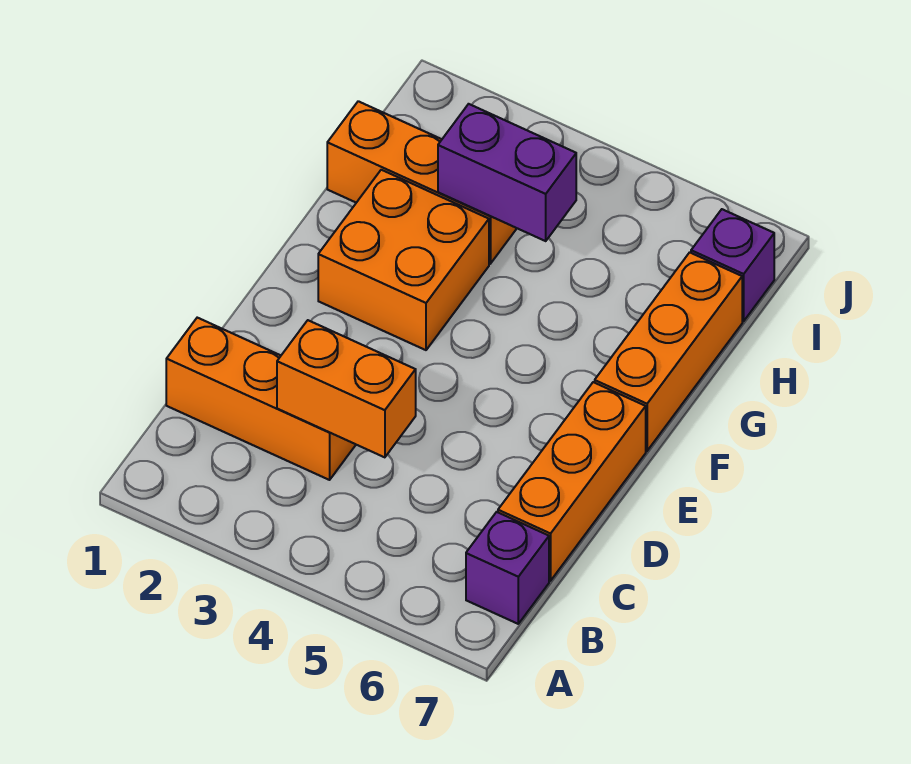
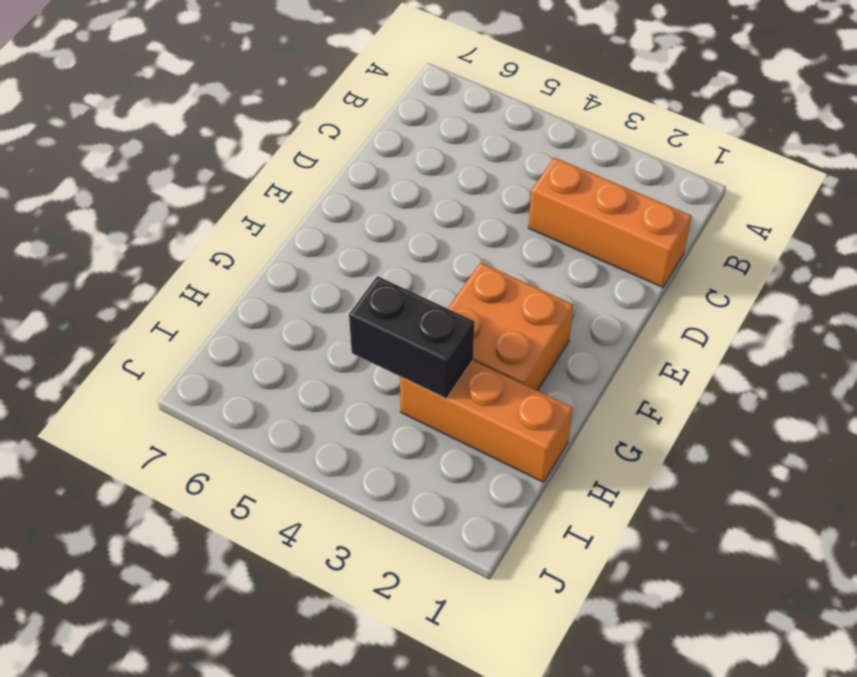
black 1x2 brick [349,276,474,399] -> purple 1x2 brick [438,104,576,241]
none -> purple 1x1 brick [466,512,549,624]
none -> orange 1x3 brick [498,382,646,581]

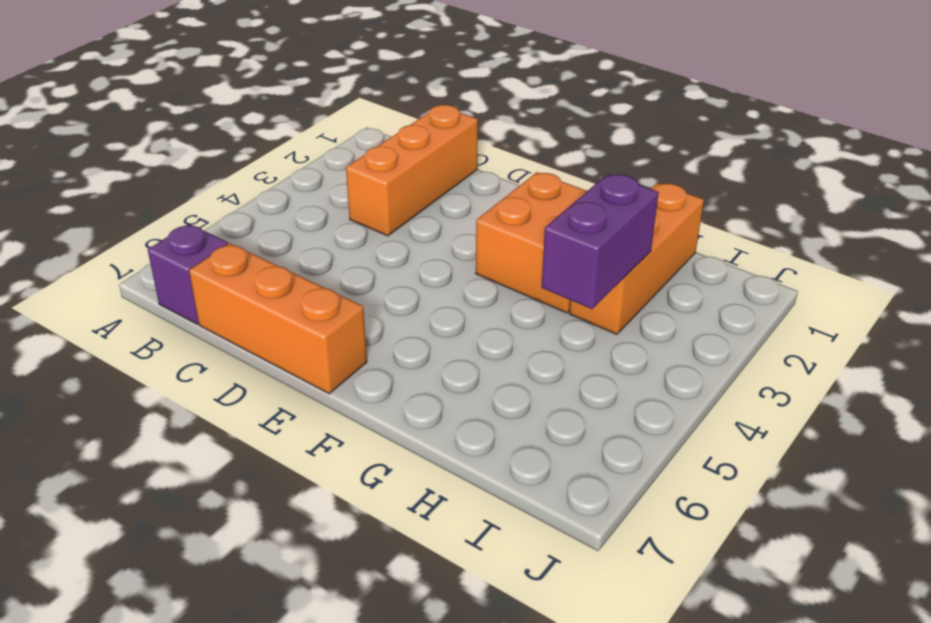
none -> orange 1x3 brick [595,252,742,451]
none -> purple 1x1 brick [691,209,774,321]

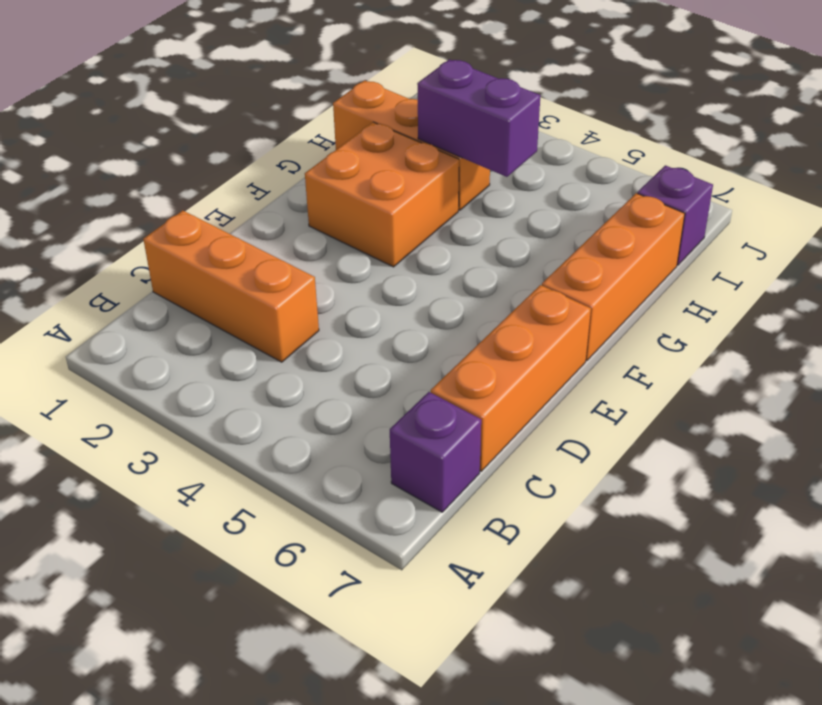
none -> orange 1x2 brick [277,320,416,457]

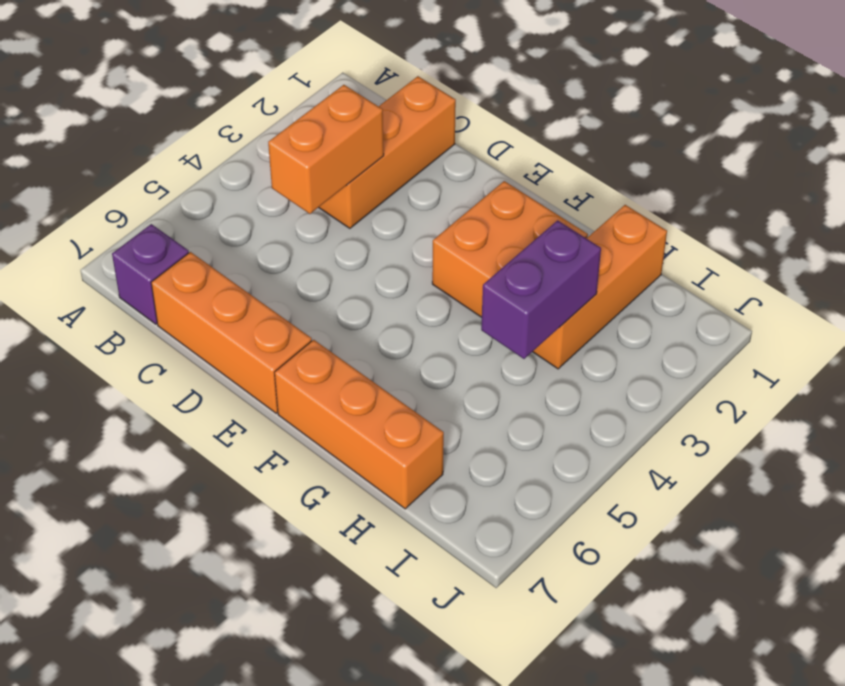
none -> purple 1x1 brick [691,209,774,321]

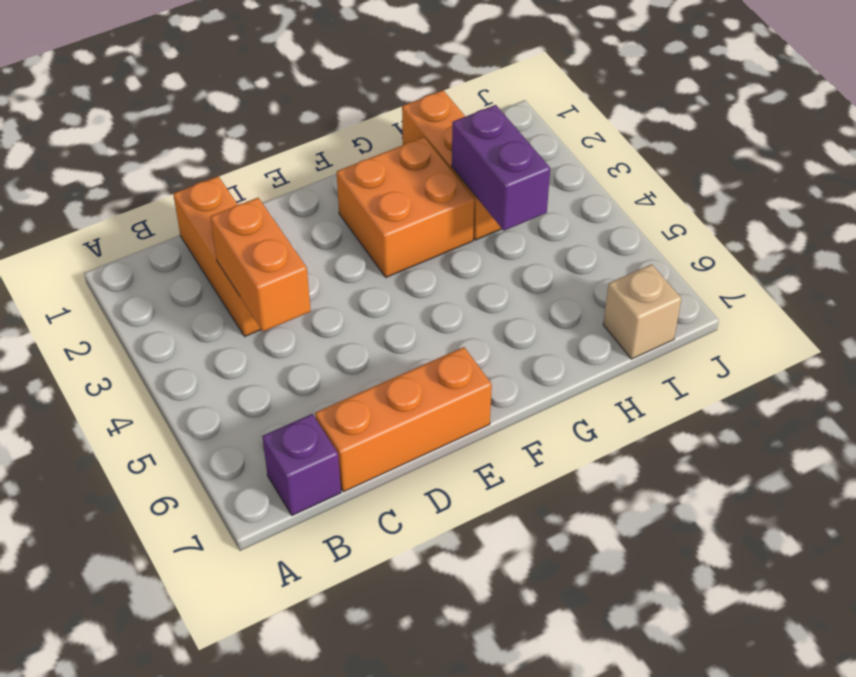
tan 1x1 brick [603,264,681,359] -> purple 1x1 brick [691,209,774,321]
none -> orange 1x3 brick [595,252,742,451]

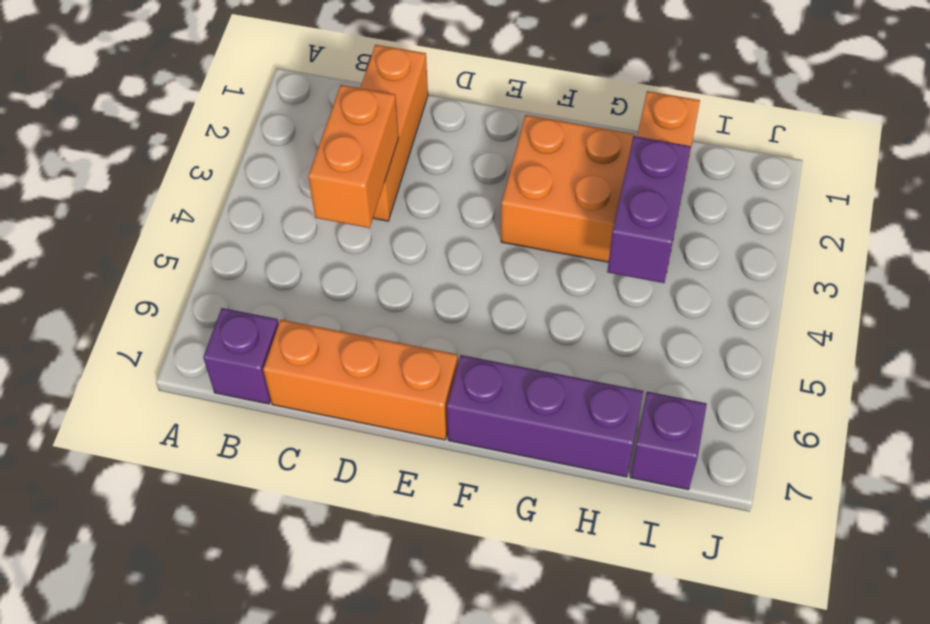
purple 1x3 brick [447,355,643,477] -> orange 1x3 brick [595,252,742,451]

